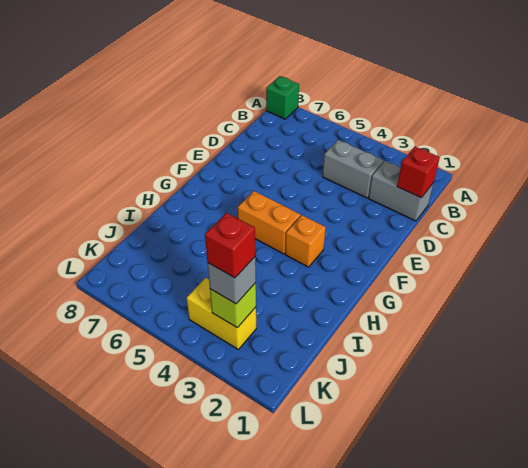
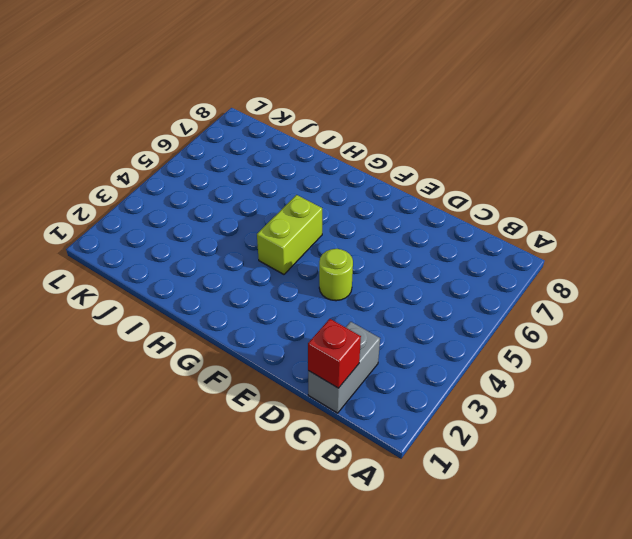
lime 1x1 round brick [319,249,353,301] -> none
lime 1x2 brick [257,195,322,274] -> orange 1x2 brick [238,191,301,254]
none -> green 1x1 brick [266,76,299,119]
none -> grey 1x2 brick [323,140,384,198]

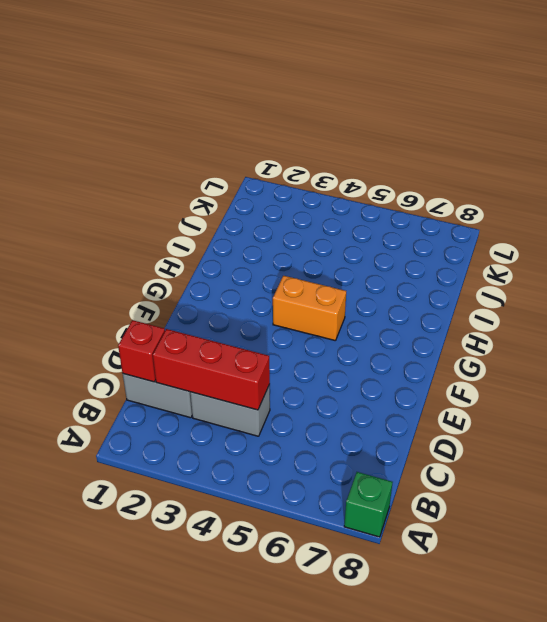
red 1x3 brick [153,329,270,410] -> none
none -> orange 1x1 brick [285,215,326,267]
none -> yellow 1x2 brick [187,278,256,349]

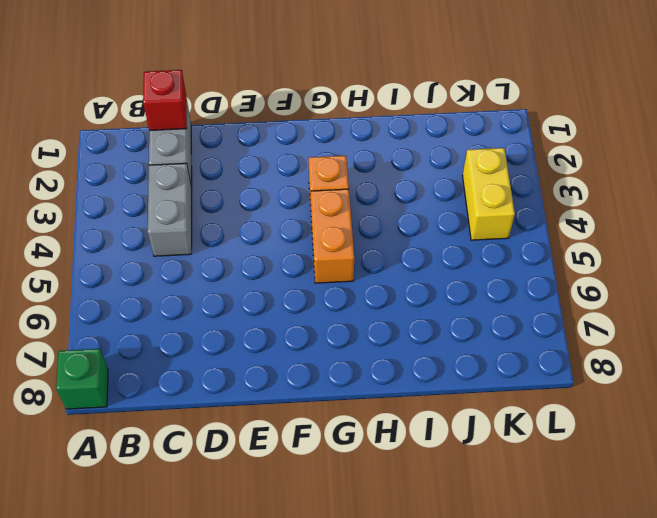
none -> lime 1x1 brick [210,283,256,328]
none -> grey 1x1 brick [208,257,256,304]

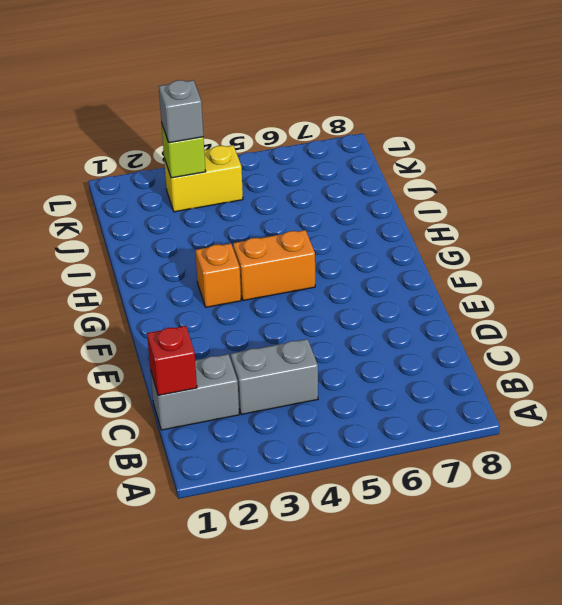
none -> green 1x1 brick [266,76,299,119]
none -> red 1x1 brick [205,213,255,278]

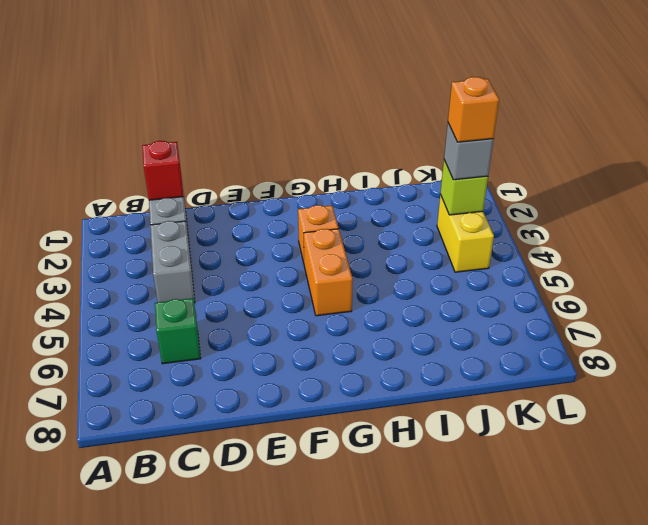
green 1x1 brick [155,298,201,364] -> green 1x1 brick moved to [266,76,299,119]
orange 1x1 brick [448,77,499,142] -> red 1x1 brick [205,213,255,278]

